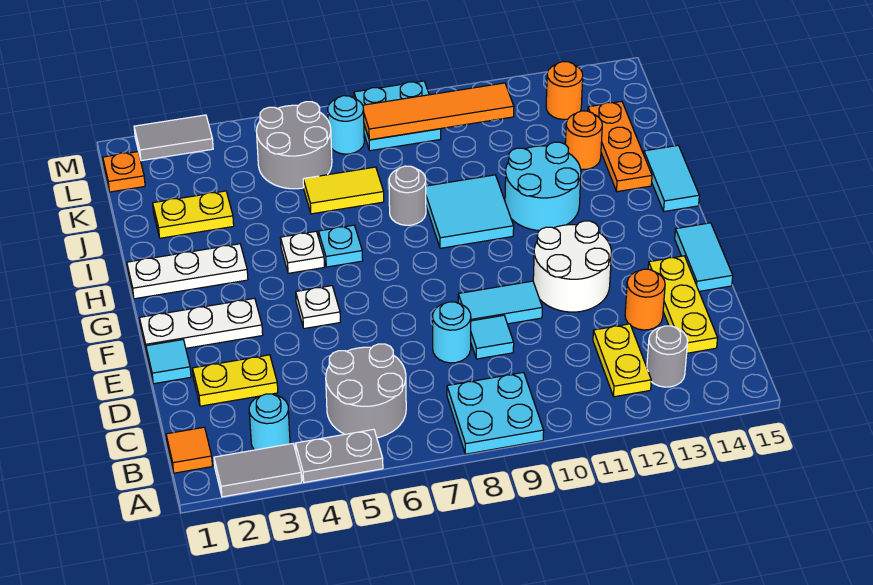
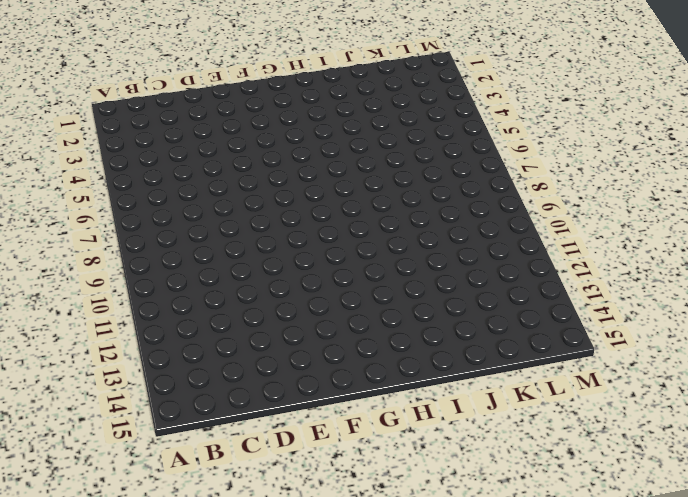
none -> grey 1x2 tile [214,444,302,497]
none -> grey 1x2 plate [295,429,383,483]
none -> cyan 2x2 plate [447,372,544,454]
none -> orange 1x1 tile [166,427,212,473]

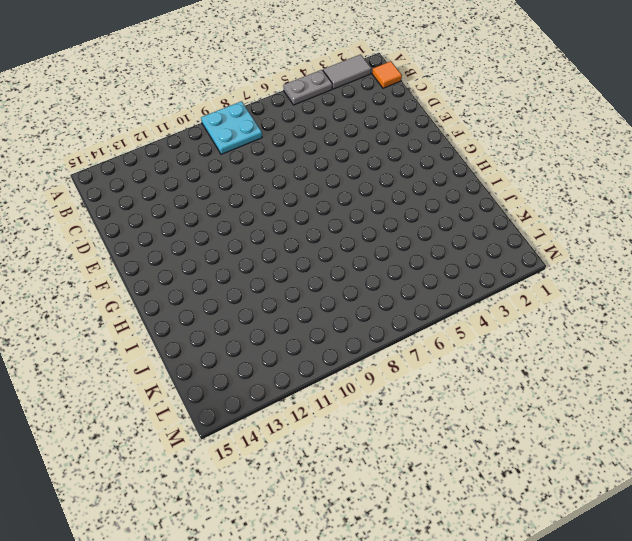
none -> cyan 1x1 round brick [249,394,290,450]
none -> grey 2x2 round brick [326,344,406,438]
none -> yellow 1x2 plate [593,324,651,397]
none -> grey 1x1 round brick [647,326,688,387]

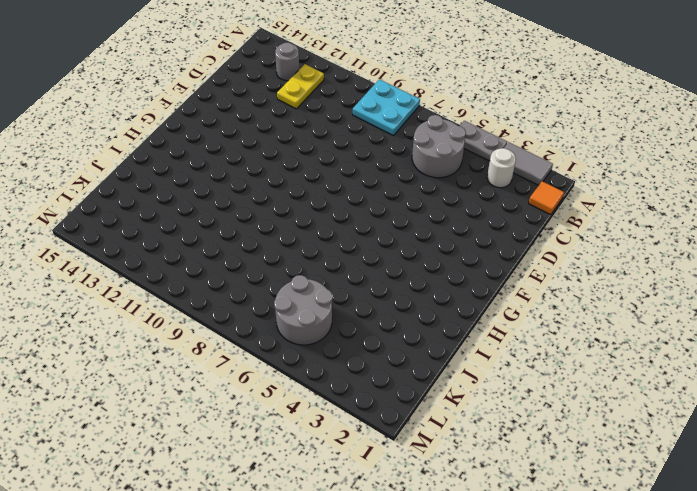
white 1x1 round brick [487,148,516,188] -> cyan 1x1 round brick [249,394,290,450]
none -> yellow 1x3 plate [648,256,718,353]
none -> yellow 1x2 plate [193,355,278,406]
none -> cyan 1x1 round brick [433,302,471,363]
none -> cyan 1x1 tile [471,315,514,359]

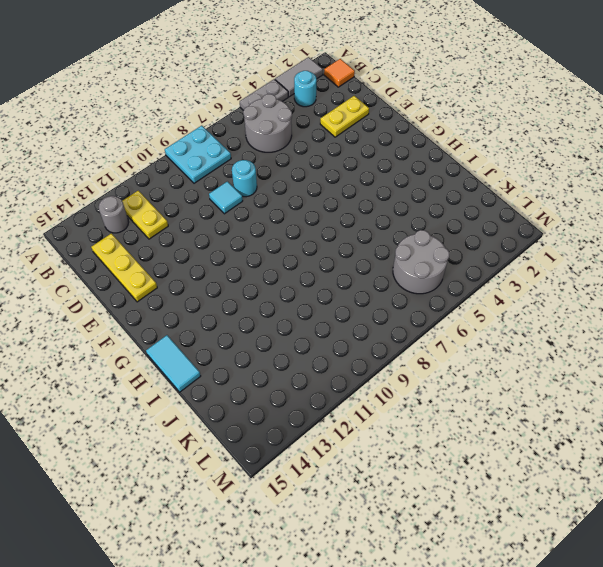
none -> orange 1x1 round brick [625,269,665,330]
none -> cyan 1x1 tile [146,340,191,384]
none -> cyan 1x2 tile [458,281,542,324]
none -> white 2x2 round brick [533,221,611,312]

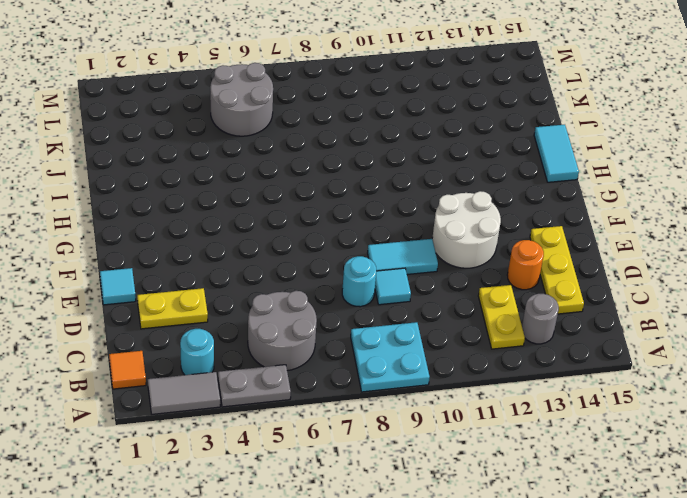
none -> cyan 1x2 tile [675,223,733,291]
none -> white 1x3 plate [140,298,263,353]
none -> white 1x1 plate [296,286,340,329]
none -> white 1x3 plate [127,244,248,299]

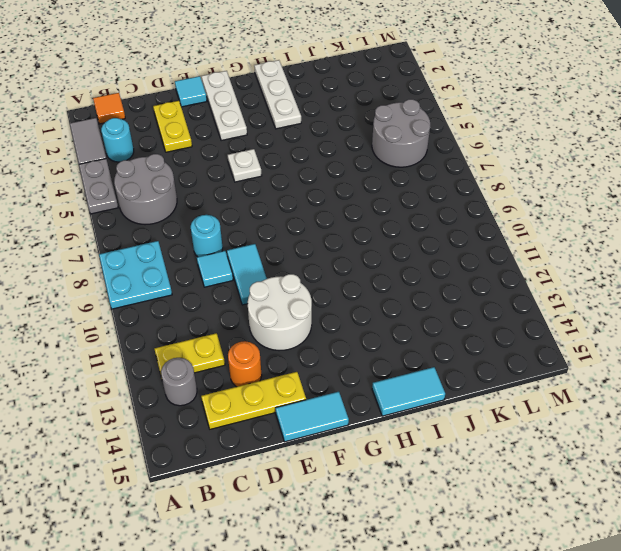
none -> white 1x1 plate [281,231,324,273]
none -> cyan 1x1 plate [319,225,363,267]
none -> cyan 2x2 tile [426,175,514,248]
none -> cyan 2x2 round brick [505,142,581,231]

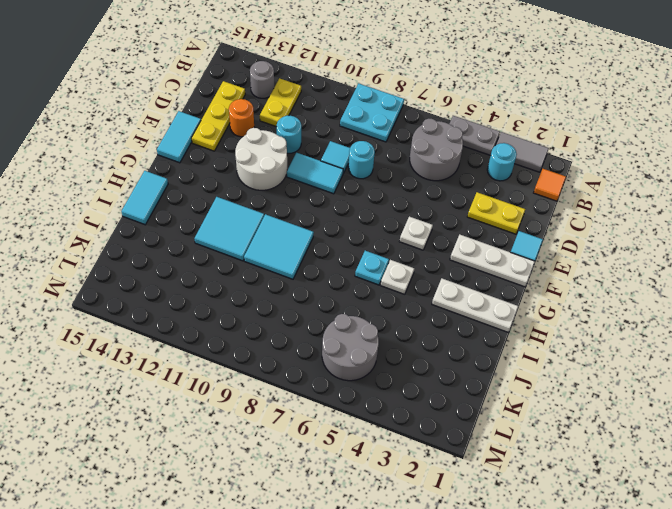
cyan 1x1 round brick [277,116,301,153] -> cyan 1x1 round brick moved to [328,96,364,154]
cyan 2x2 tile [195,197,264,261] -> cyan 2x2 round brick [505,142,581,231]
none -> grey 1x1 round brick [389,166,426,225]
none -> orange 1x3 plate [588,101,652,192]
none -> yellow 1x2 plate [153,191,234,238]
none -> yellow 1x2 tile [303,167,384,214]

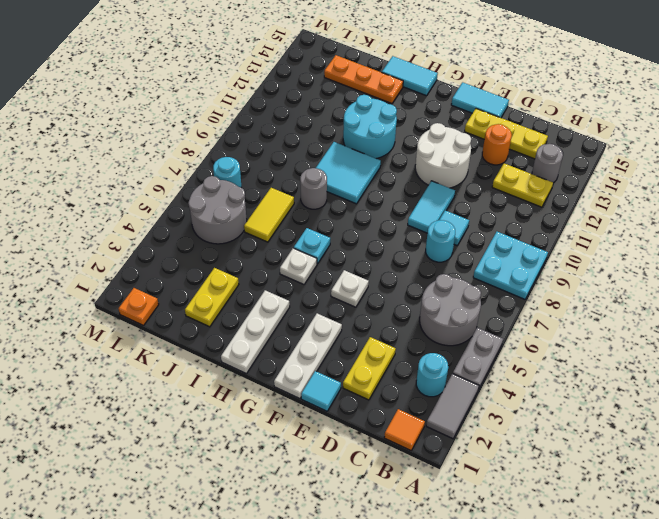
none -> orange 1x1 round brick [565,111,602,169]
none -> cyan 2x2 plate [354,81,441,151]
none -> orange 1x1 round brick [546,62,583,119]
none -> grey 1x2 tile [134,115,213,161]

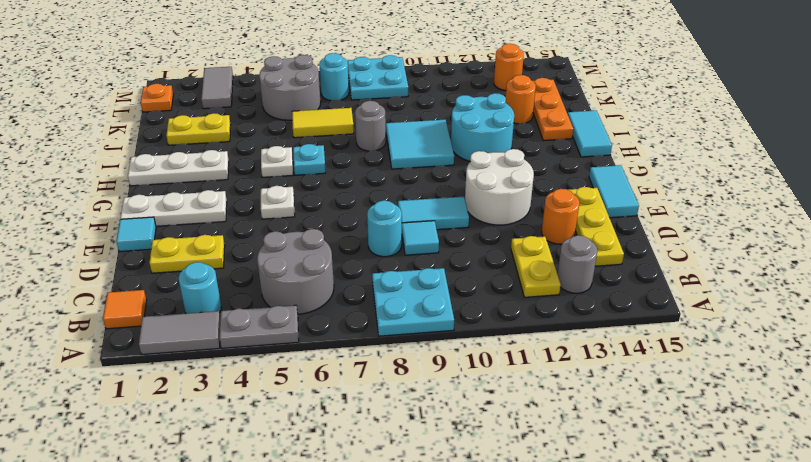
grey 1x2 tile [201,67,233,109] -> grey 1x2 tile turned to [134,115,213,161]
none -> orange 1x4 tile [363,83,514,140]

